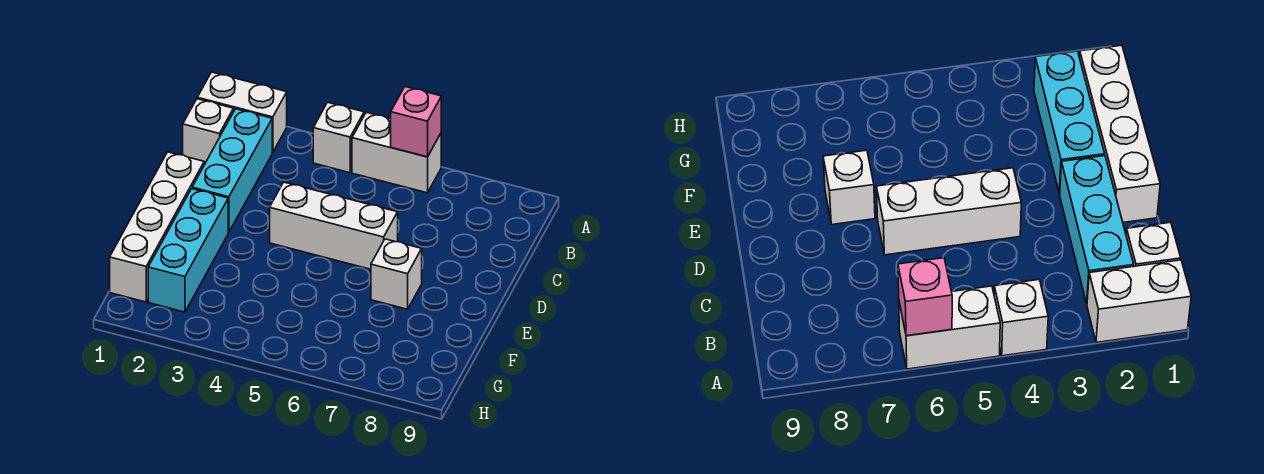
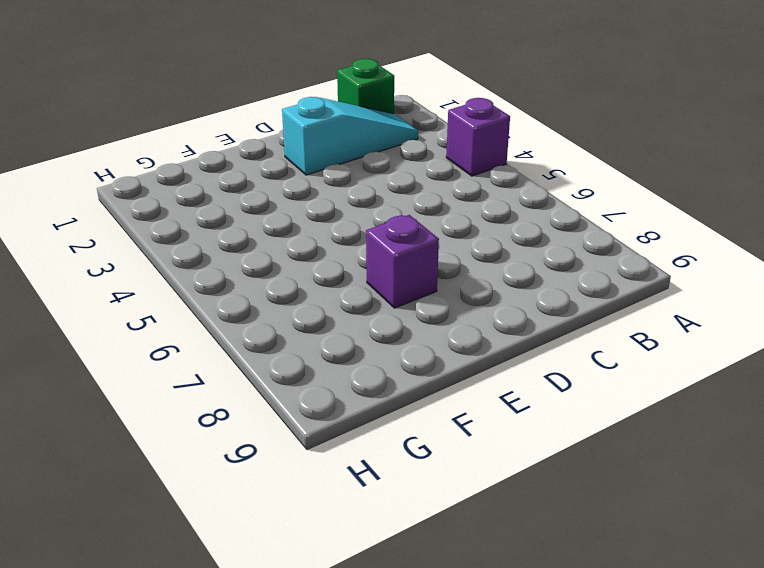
purple 1x1 brick [446,98,510,176] -> white 1x1 brick [313,102,364,173]
green 1x1 brick [337,59,394,114] -> white 1x1 brick [183,99,234,165]
cyan 1x3 slope [282,97,418,175] -> cyan 1x3 brick [192,109,272,232]
purple 1x1 brick [366,215,439,308] -> white 1x1 brick [371,239,422,309]
none -> white 1x2 brick [197,72,287,153]
none -> white 1x2 brick [352,112,441,193]

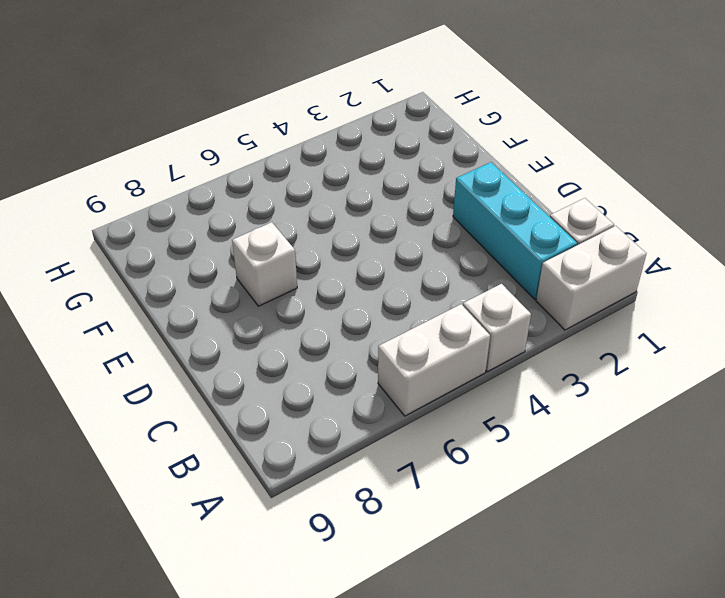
none -> white 1x4 brick [110,152,204,302]
none -> white 1x3 brick [270,182,398,269]

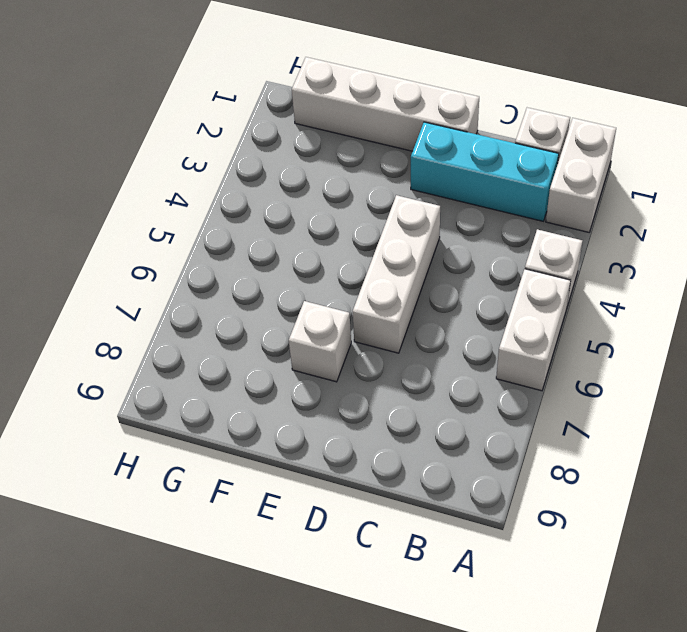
none -> cyan 1x3 brick [148,189,228,312]
none -> pink 1x1 brick [391,87,441,157]

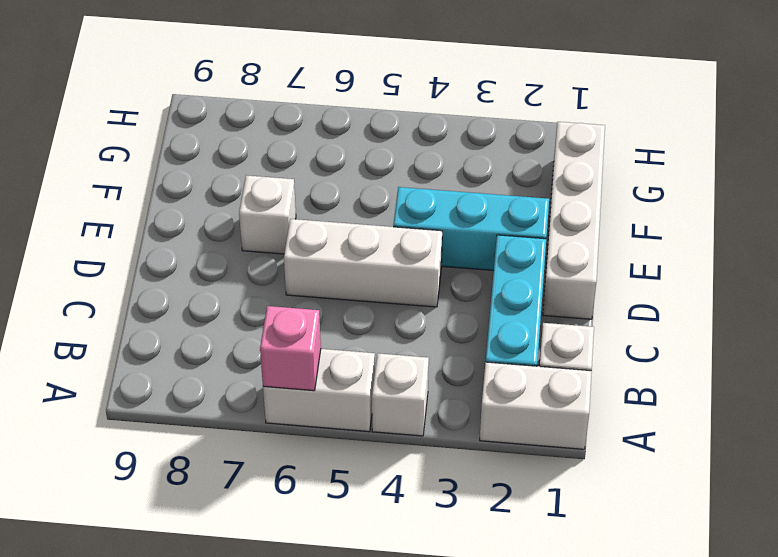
cyan 1x3 brick [393,187,549,271] -> cyan 1x3 brick turned to [148,189,228,312]

